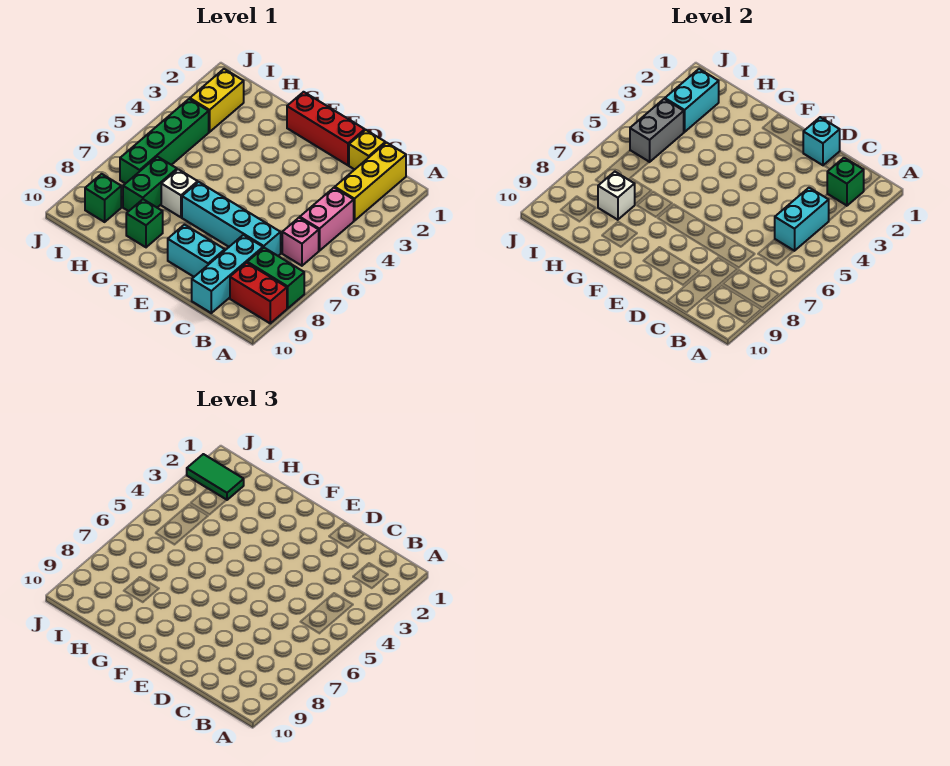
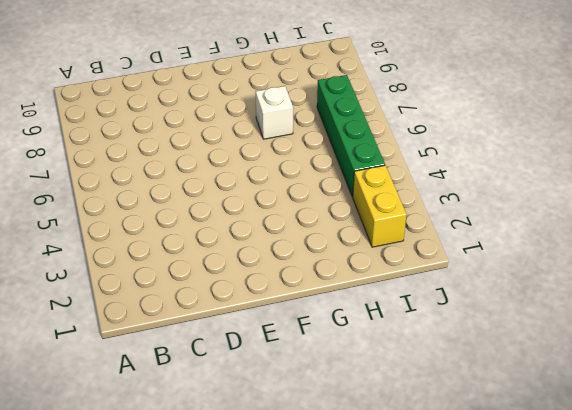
none -> green 1x2 brick [247,248,304,308]
none -> red 1x2 brick [230,263,287,323]
none -> yellow 1x3 brick [335,143,406,221]

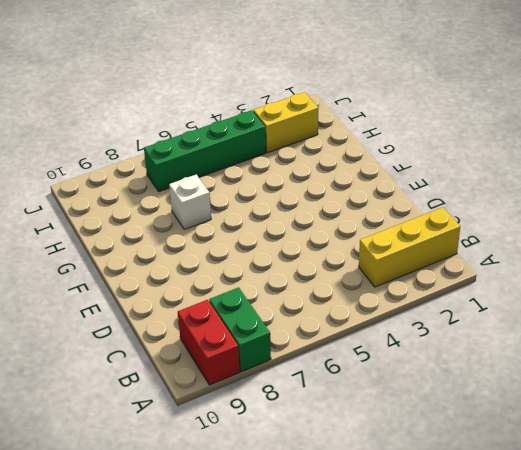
none -> pink 1x2 brick [300,188,354,251]
none -> pink 1x1 brick [282,218,319,266]
none -> yellow 1x1 brick [349,130,385,170]

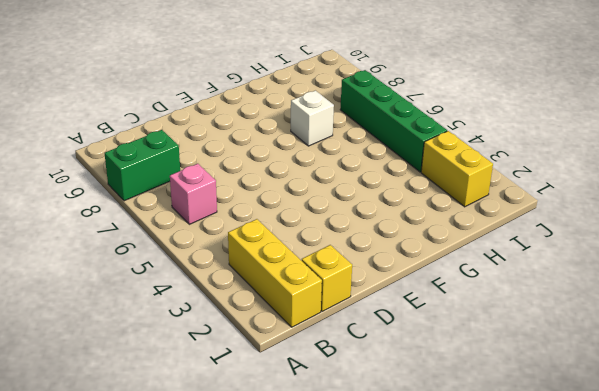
none -> red 1x2 brick [230,263,287,323]
none -> pink 1x2 brick [300,188,354,251]
none -> cyan 1x4 brick [182,182,281,256]

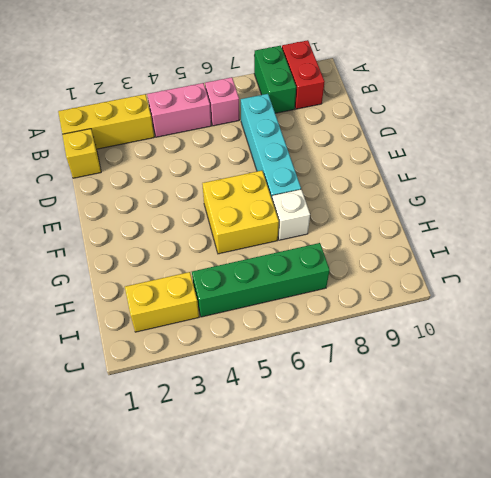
yellow 2x2 brick [202,171,279,254] -> none
none -> cyan 1x3 brick [192,235,263,313]
none -> red 1x3 brick [287,92,365,165]
none -> cyan 1x2 brick [168,225,225,277]

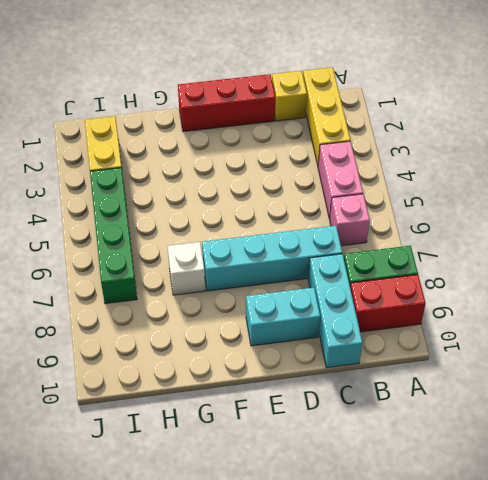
none -> green 1x1 brick [126,199,163,247]
none -> green 1x2 brick [123,157,177,211]
none -> green 1x1 brick [85,174,121,222]

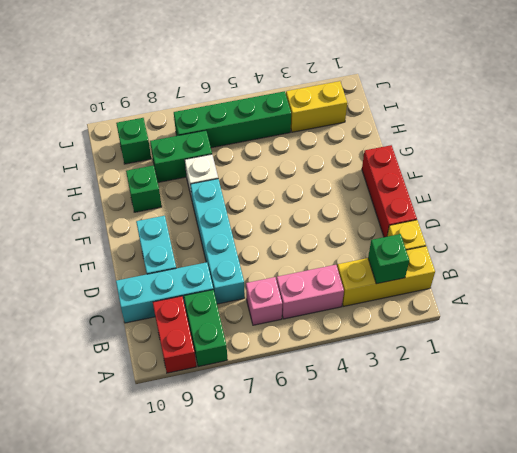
none -> cyan 1x2 brick [775,188,829,251]
none -> cyan 1x1 brick [803,117,840,165]
none -> white 1x1 brick [598,172,635,220]

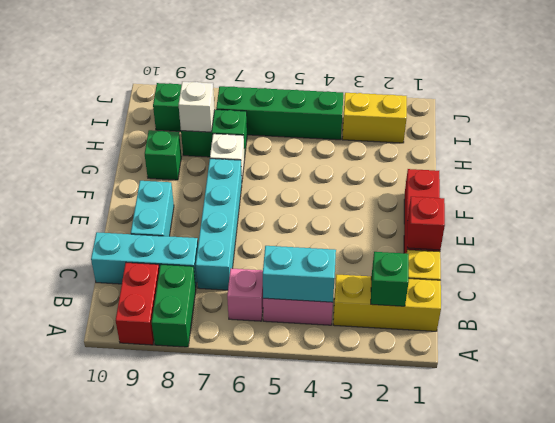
red 1x1 brick [407,197,445,250] -> cyan 1x1 brick [803,117,840,165]
none -> cyan 1x2 brick [665,69,719,132]
none -> grey 1x2 brick [630,99,684,162]
none -> green 1x2 tile [187,454,244,500]

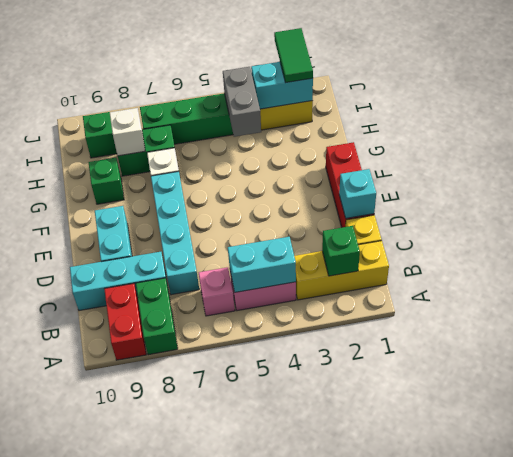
grey 1x2 brick [223,67,261,137] -> grey 1x2 brick turned to [630,99,684,162]

